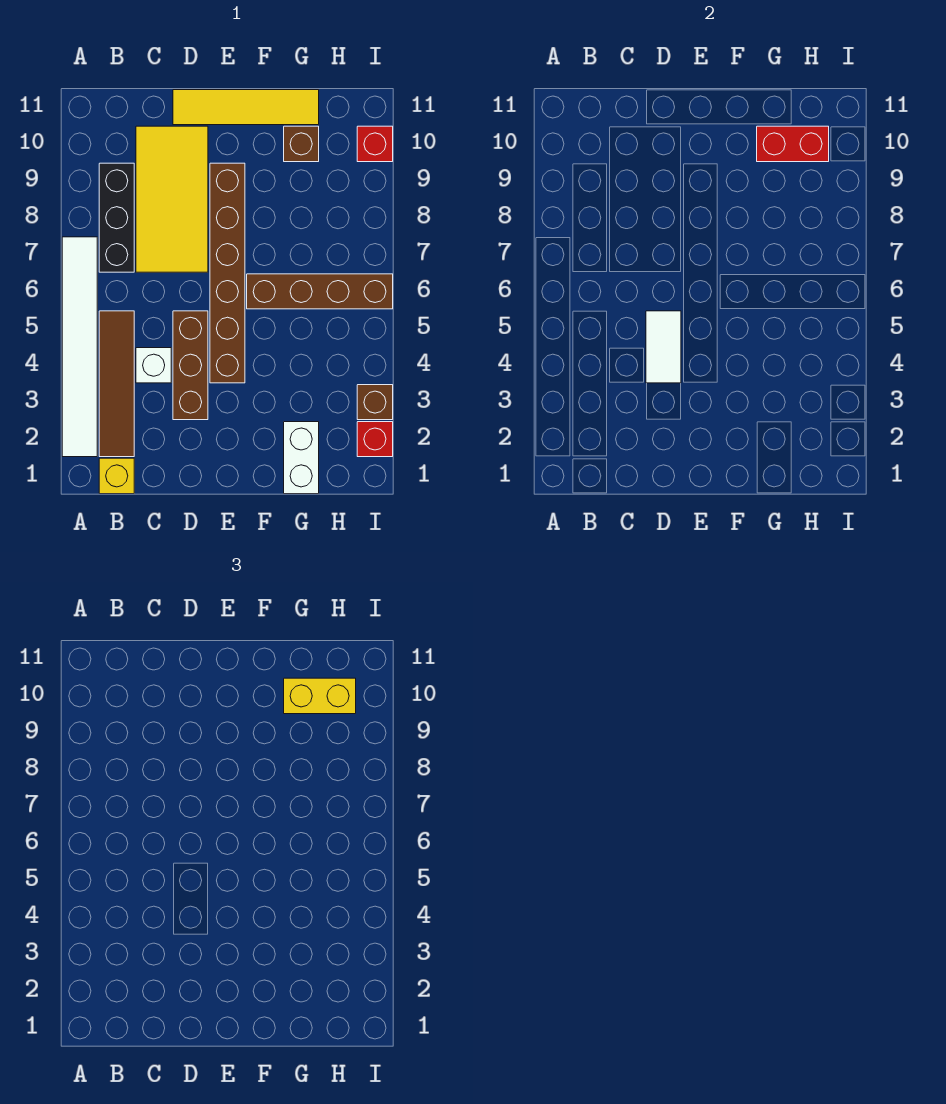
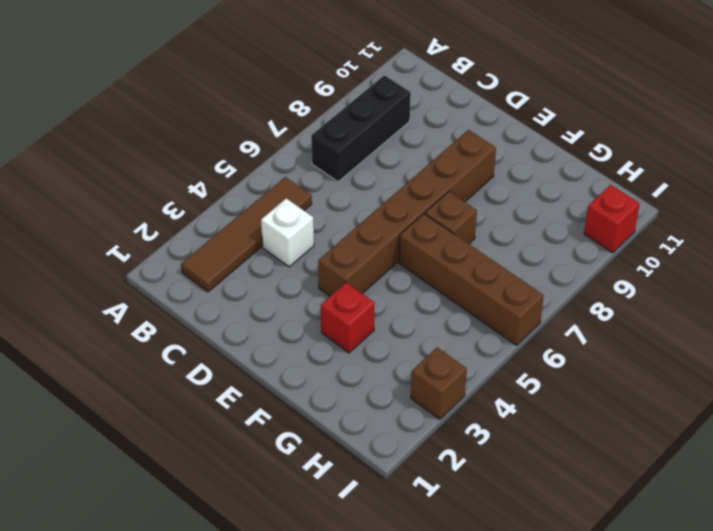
red 1x1 brick [321,282,375,353] -> red 1x1 brick moved to [357,422,393,457]
brown 1x1 brick [425,192,477,244] -> brown 1x1 brick moved to [284,126,319,162]
none -> white 1x6 tile [62,237,97,457]
none -> yellow 1x1 brick [99,458,134,494]
none -> yellow 2x4 tile [136,126,208,272]

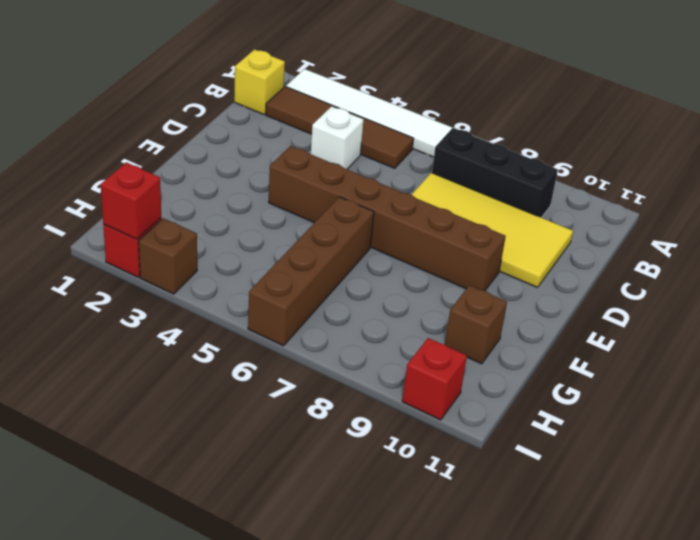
red 1x1 brick [101,162,161,239] -> none
none -> brown 1x3 brick [173,311,208,420]
none -> yellow 1x4 tile [173,90,319,125]
none -> white 1x2 brick [284,422,319,494]

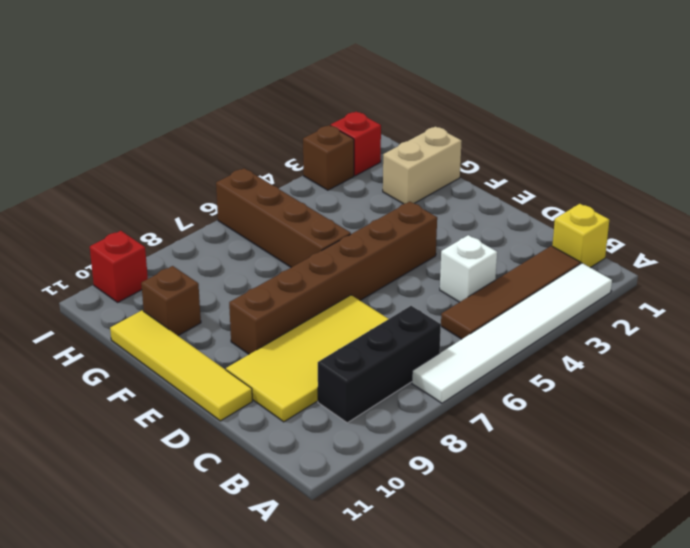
tan 1x2 brick [383,127,462,204] -> white 1x2 brick [284,422,319,494]
none -> brown 1x3 brick [173,311,208,420]
none -> white 1x2 tile [646,311,681,383]
none -> red 1x2 brick [757,126,829,162]

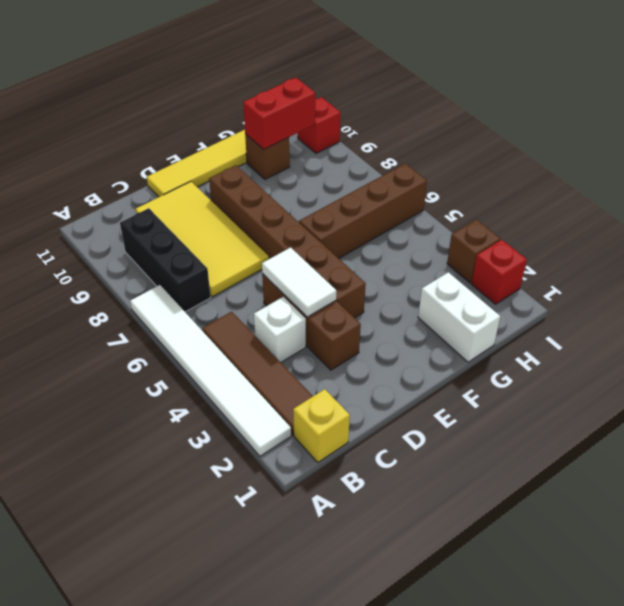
none -> yellow 1x2 brick [284,678,356,714]

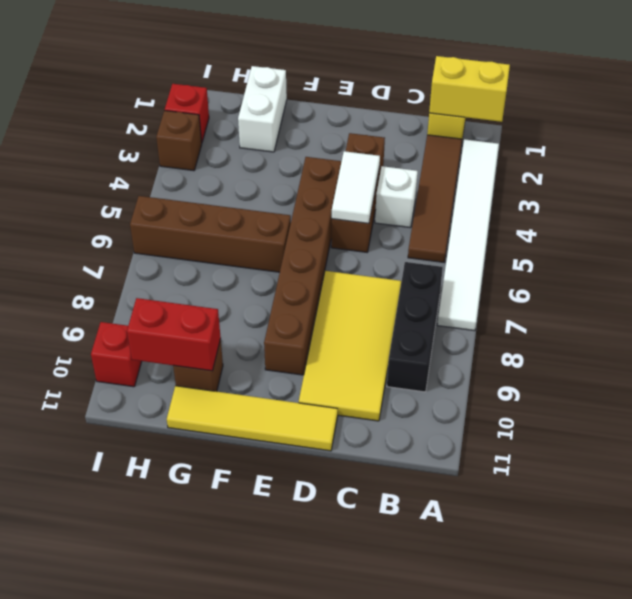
yellow 1x2 brick [429,56,510,122] -> yellow 1x2 brick moved to [284,678,356,714]

